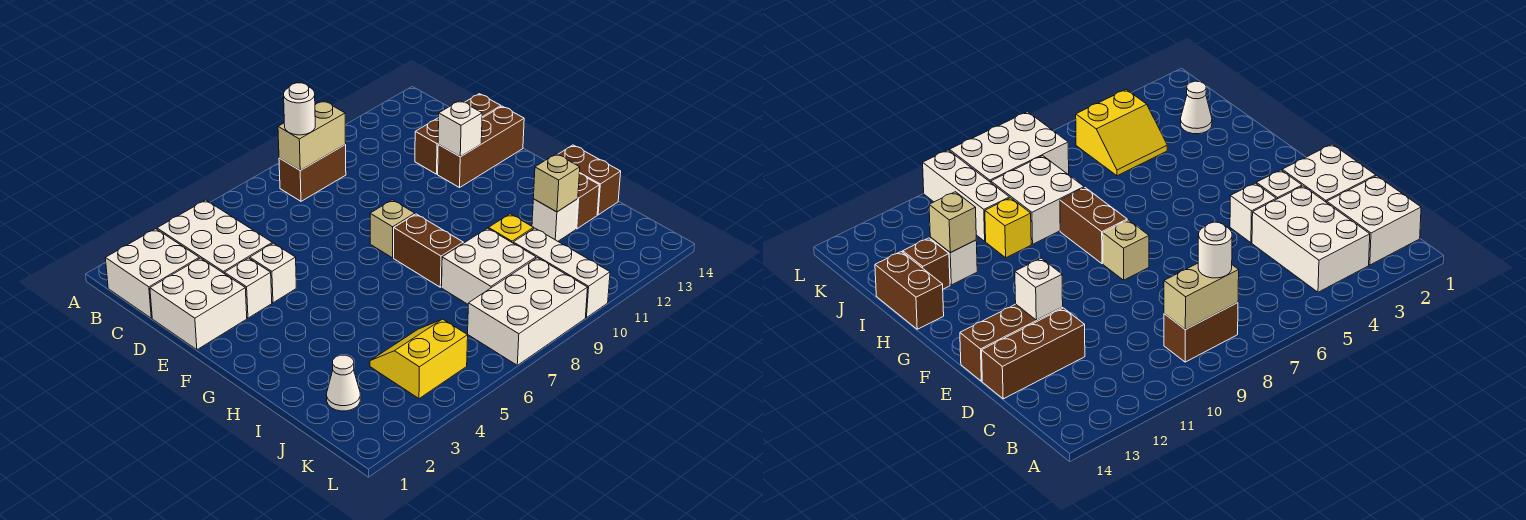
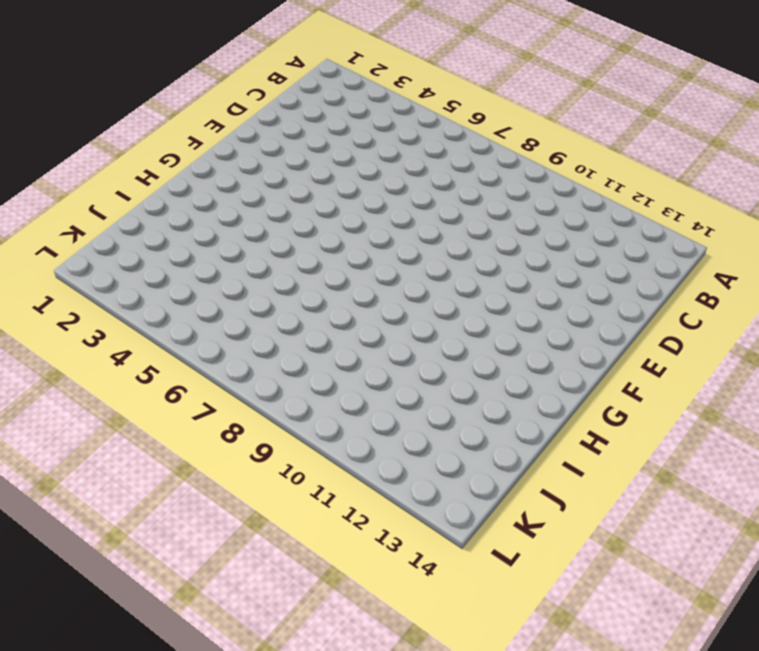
none -> white 2x2 brick [105,229,199,318]
none -> white 2x3 brick [157,200,272,274]
none -> brown 1x2 brick [279,145,346,201]

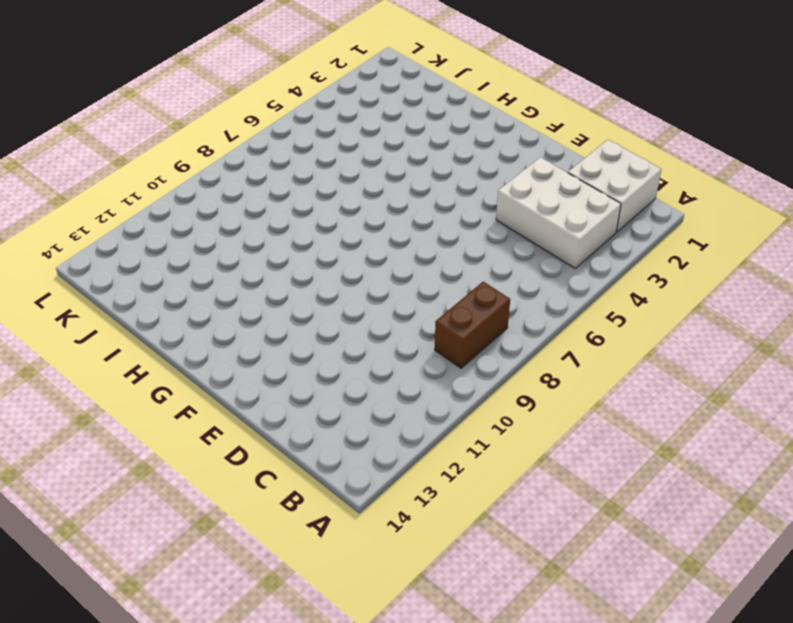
none -> white 2x2 brick [150,258,247,350]
none -> brown 1x3 brick [415,94,501,174]
none -> white 1x1 brick [225,258,272,318]

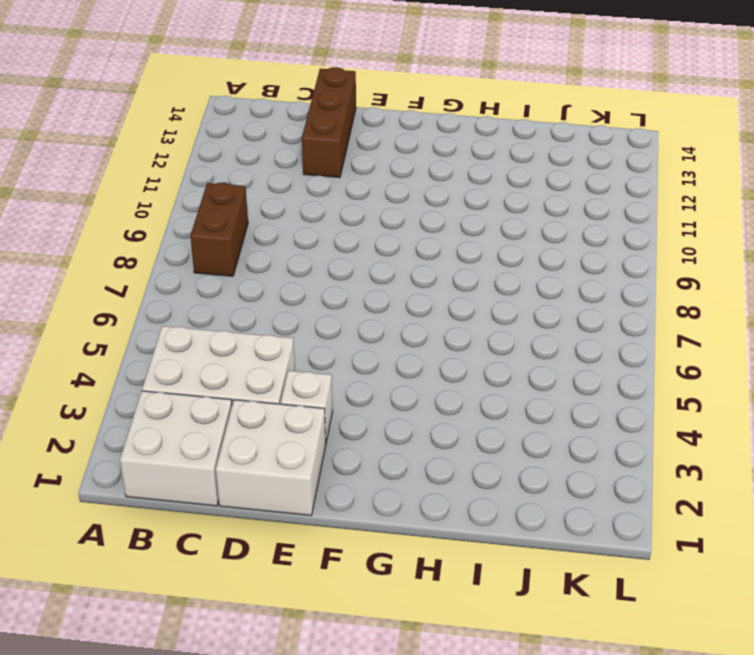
none -> white 1x1 brick [250,243,296,303]
none -> brown 1x3 brick [438,106,524,188]
none -> tan 1x1 brick [370,200,415,258]

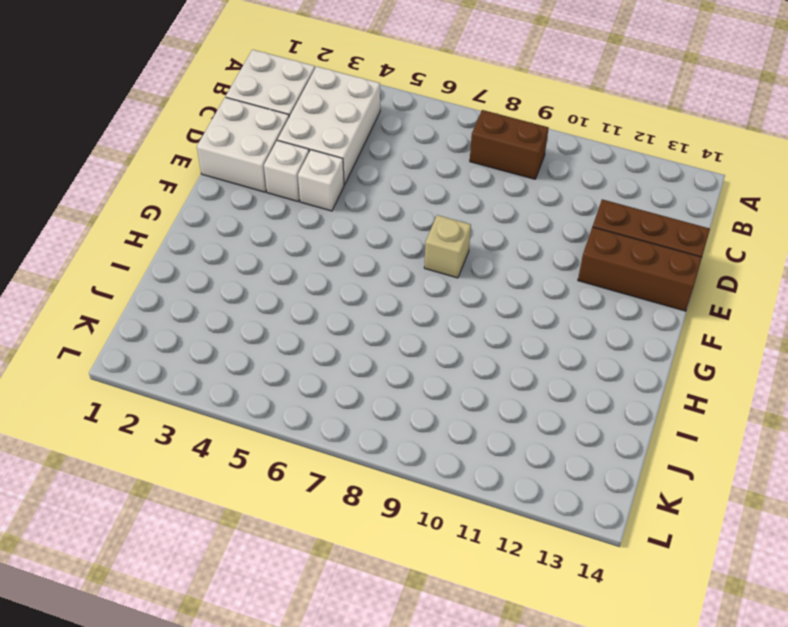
none -> brown 1x2 brick [394,214,463,287]
none -> brown 1x2 brick [558,145,621,215]
none -> white 2x2 brick [442,228,536,304]

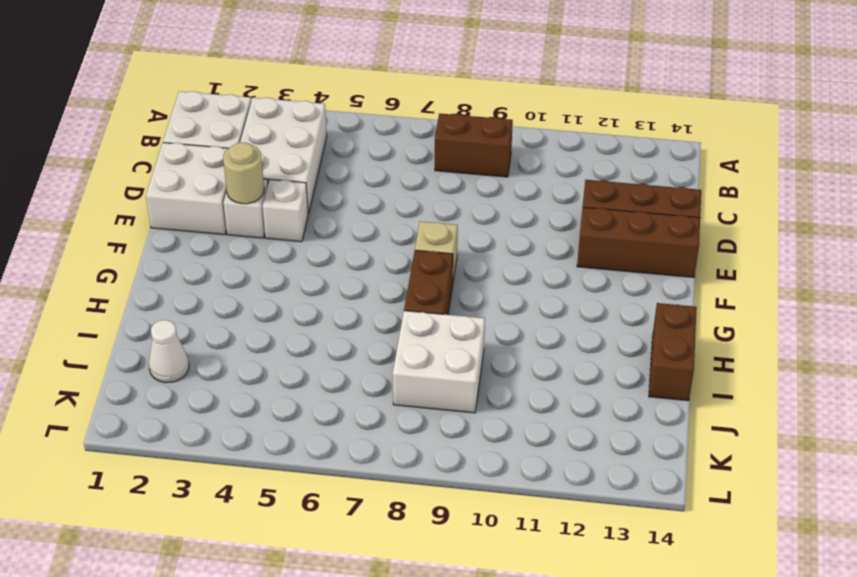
tan 1x1 round brick [223,142,264,204] -> none
none -> yellow 1x1 brick [488,214,534,243]
none -> white 1x1 brick [532,199,578,241]
none -> brown 1x1 brick [576,174,599,229]

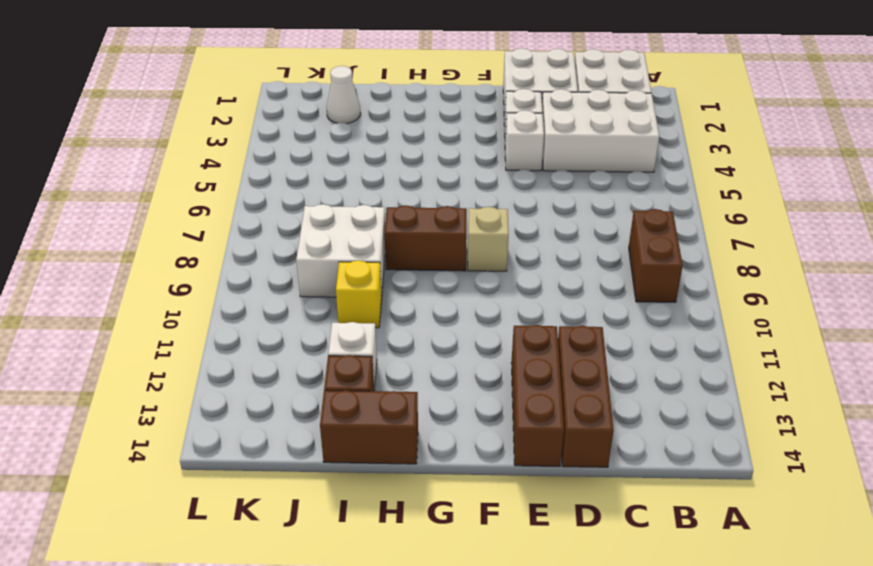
none -> yellow 2x2 slope [370,319,468,399]
none -> white 1x3 brick [513,228,610,318]
none -> white 2x3 brick [468,258,588,365]

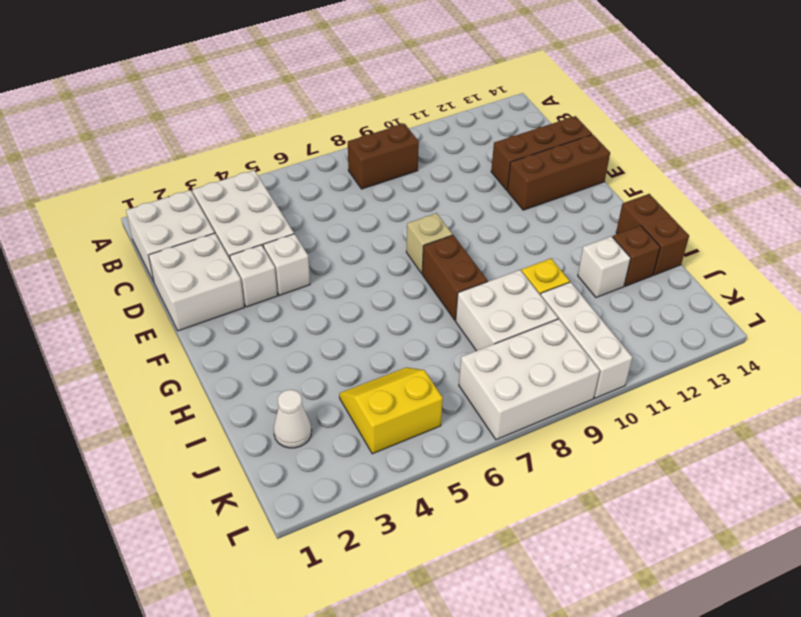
none -> tan 1x2 brick [278,101,346,170]
none -> white 1x1 brick [438,101,482,157]
none -> tan 1x1 brick [533,154,580,212]

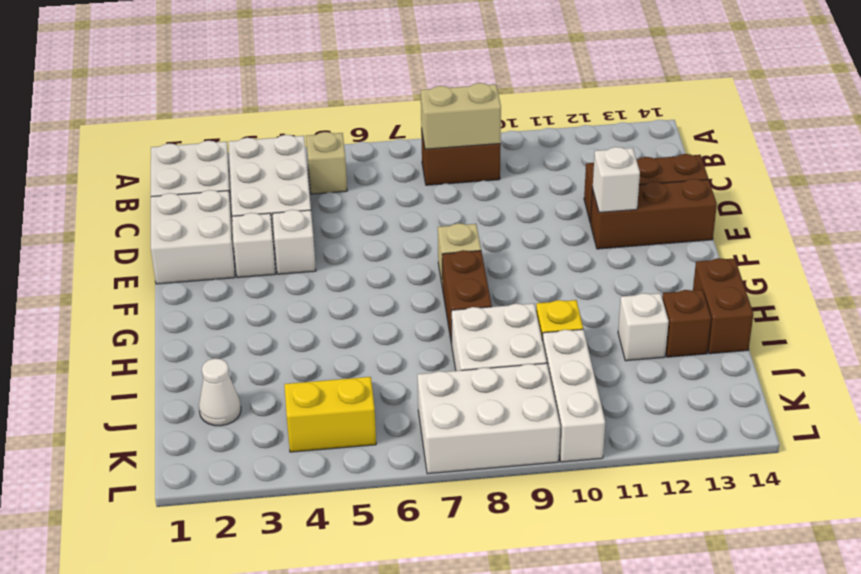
tan 1x1 brick [306,132,347,194] -> tan 1x1 brick moved to [533,154,580,212]
none -> white 1x1 round brick [284,83,315,135]

